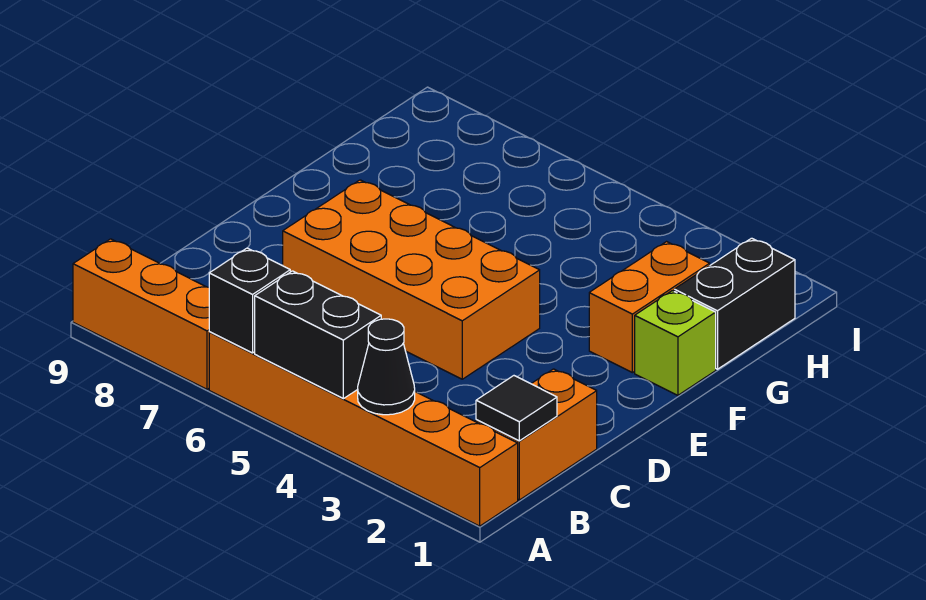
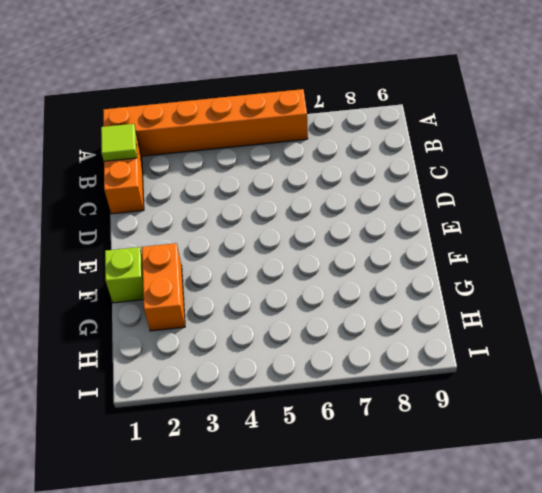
lime 1x1 tile [101,124,137,161] -> black 1x1 tile [476,376,557,441]
none -> orange 1x3 brick [73,239,209,389]
none -> orange 2x4 brick [283,180,540,379]

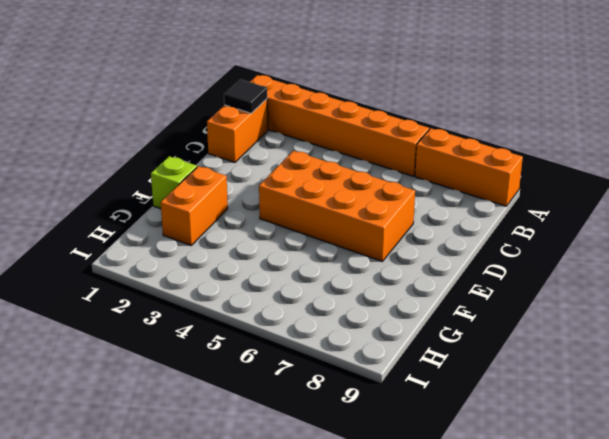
none -> black 1x2 brick [674,238,795,369]
none -> black 1x1 cone [358,319,415,415]

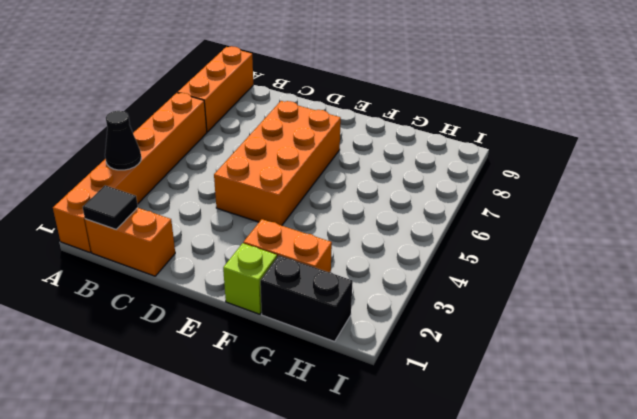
none -> black 1x2 brick [255,271,381,399]
none -> black 1x1 brick [209,248,290,353]

